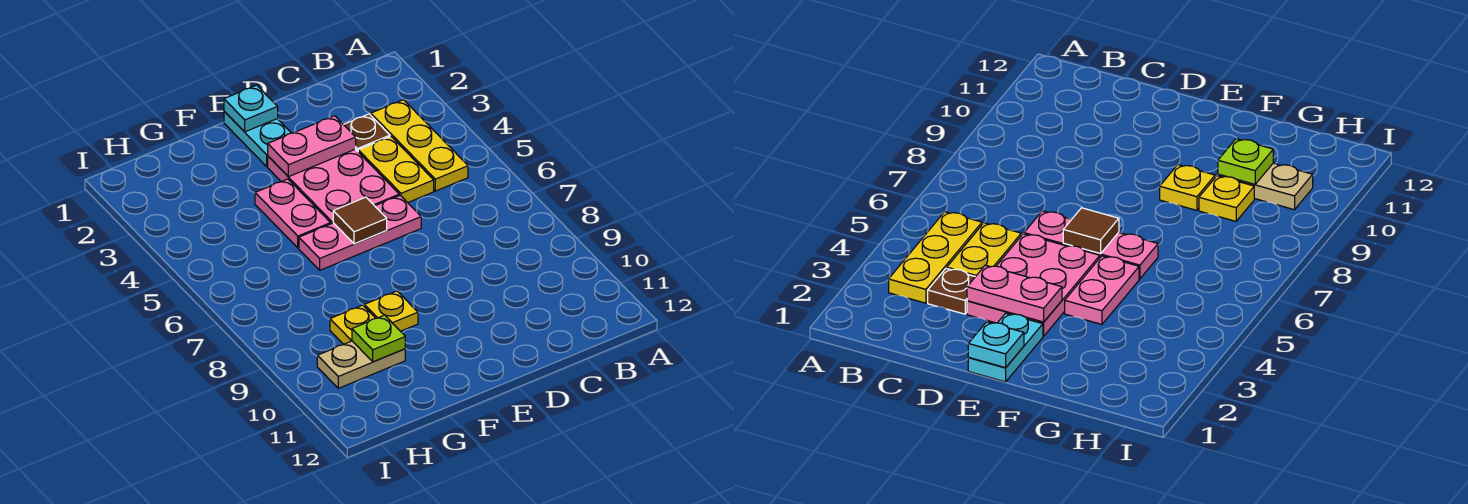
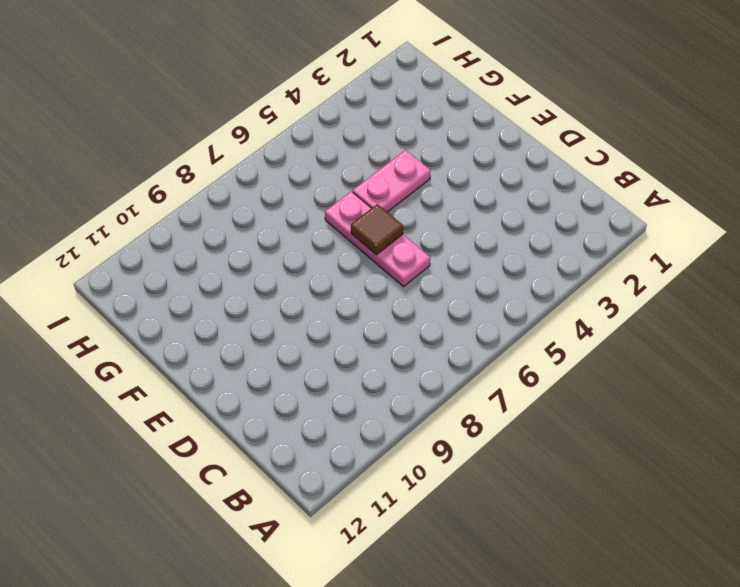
none -> yellow 1x3 plate [371,100,468,191]
none -> brown 1x1 plate [343,114,390,151]
none -> yellow 1x2 plate [358,136,434,203]

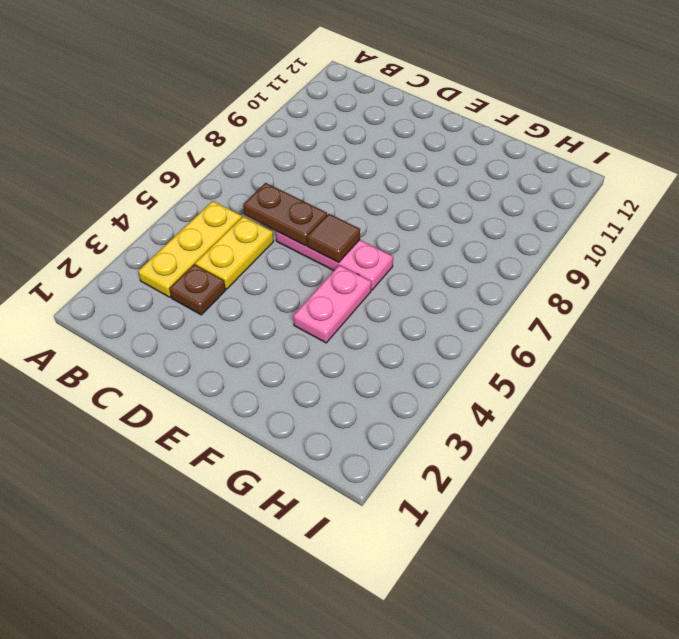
brown 1x2 plate [243,183,327,246] -> none
none -> pink 2x3 plate [268,149,399,224]
none -> cyan 1x2 plate [224,111,291,166]
none -> yellow 1x1 plate [364,291,418,331]

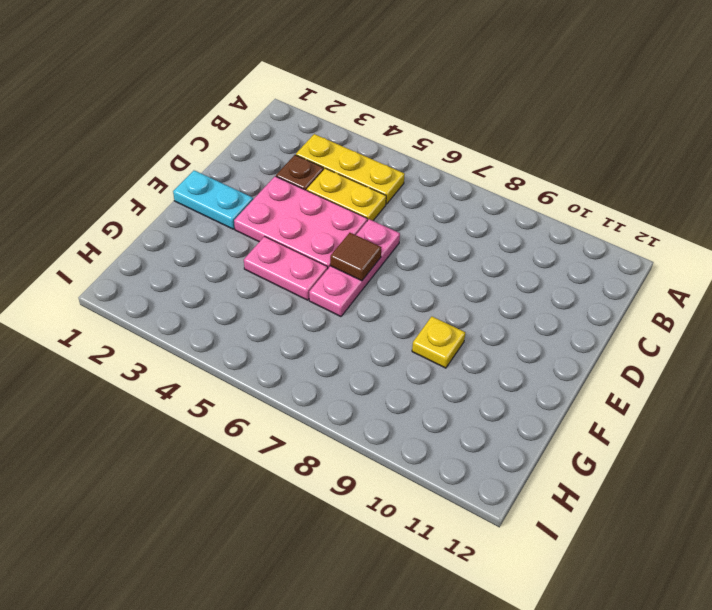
none -> yellow 1x1 plate [330,305,376,344]
none -> tan 1x2 plate [317,341,405,388]
none -> pink 1x2 plate [268,116,356,177]

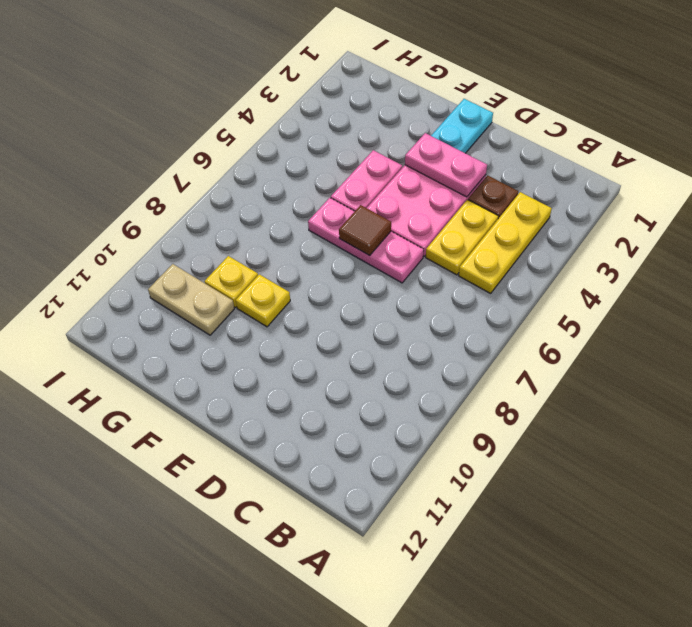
none -> cyan 1x1 plate [224,85,278,132]
none -> lime 1x1 plate [352,315,405,362]

